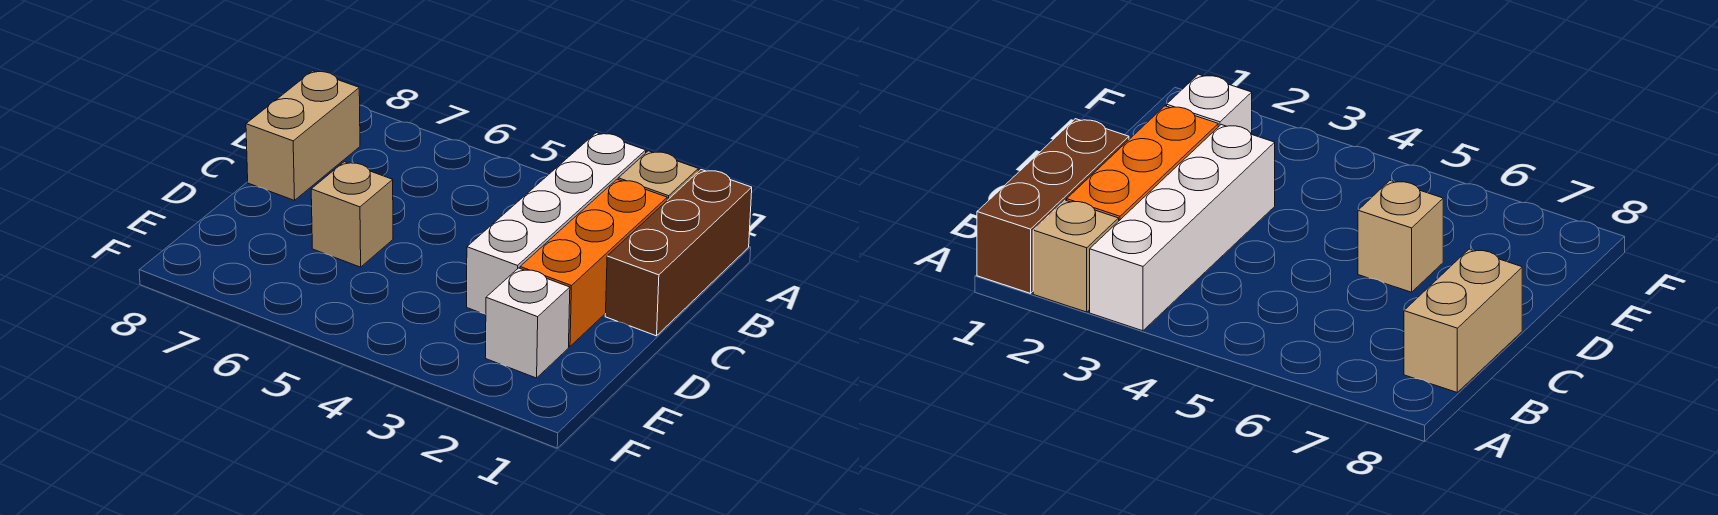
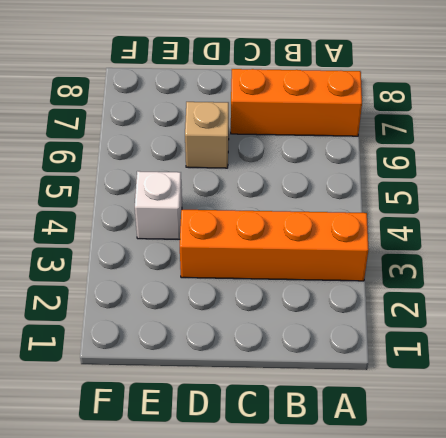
orange 1x4 brick [180,210,369,281] -> white 1x4 brick [467,133,646,314]
orange 1x3 brick [231,69,362,136] -> orange 1x3 brick moved to [520,179,667,347]
white 1x1 brick [135,171,182,239] -> white 1x1 brick moved to [485,268,570,378]
none -> brown 1x3 brick [605,170,752,336]
none -> tan 1x1 brick [618,151,698,200]

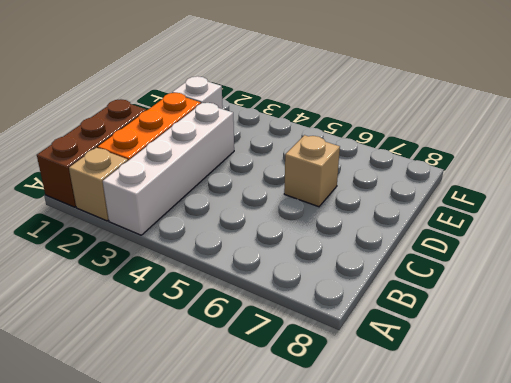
none -> tan 1x2 brick [246,71,360,200]

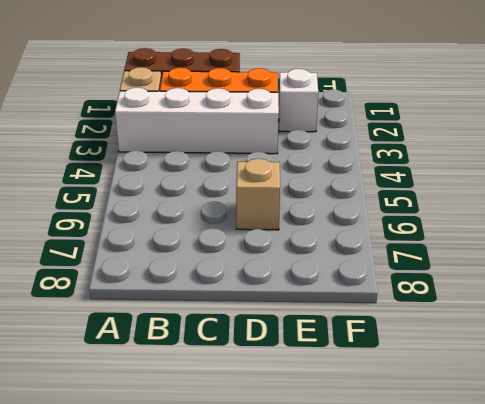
none -> tan 1x2 brick [246,71,360,200]

